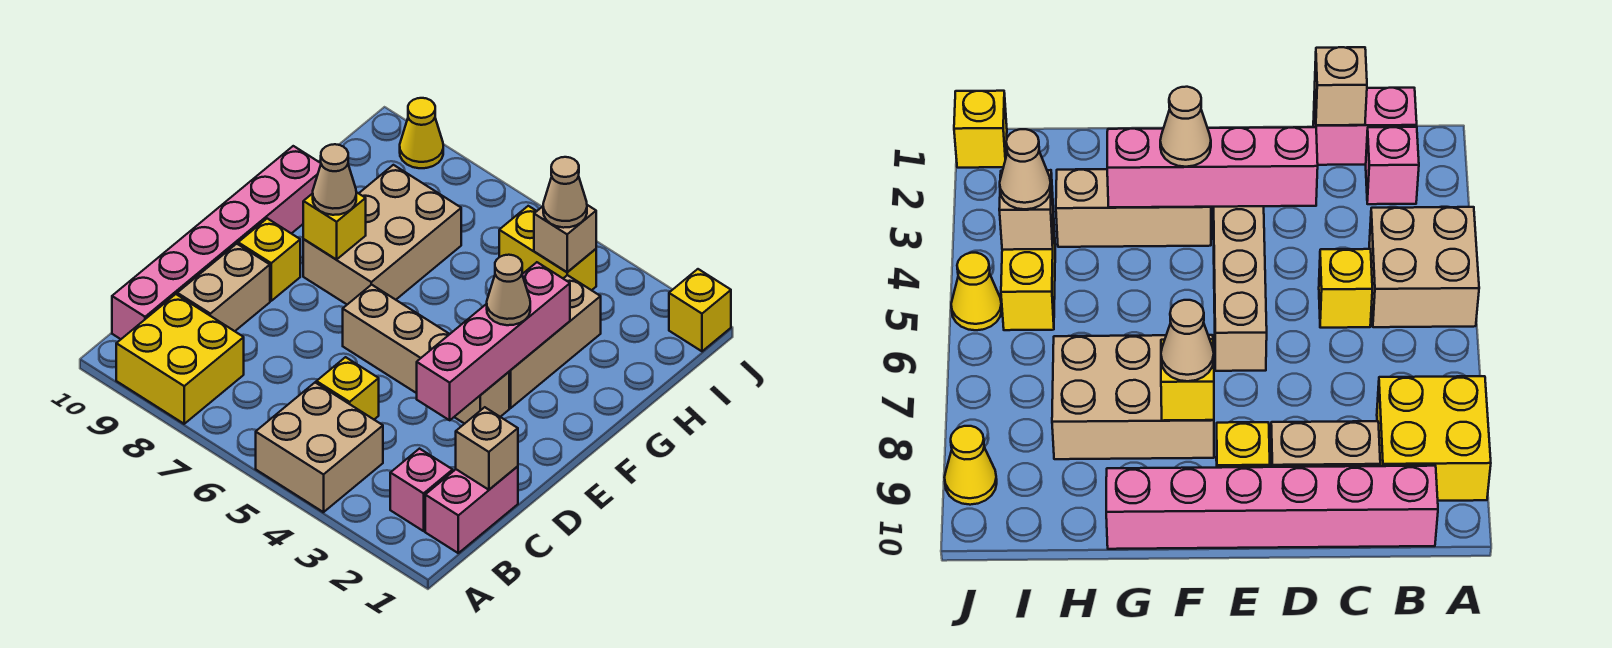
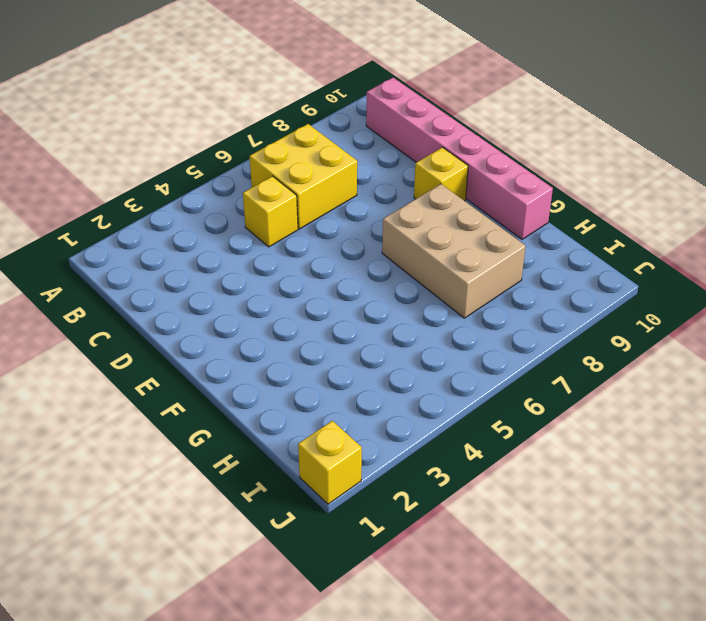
yellow 2x2 brick [250,124,357,229] -> yellow 2x2 brick moved to [116,294,244,424]
none -> tan 2x2 brick [256,383,383,512]
none -> pink 1x2 brick [425,466,518,553]
none -> pink 1x1 brick [390,449,453,531]

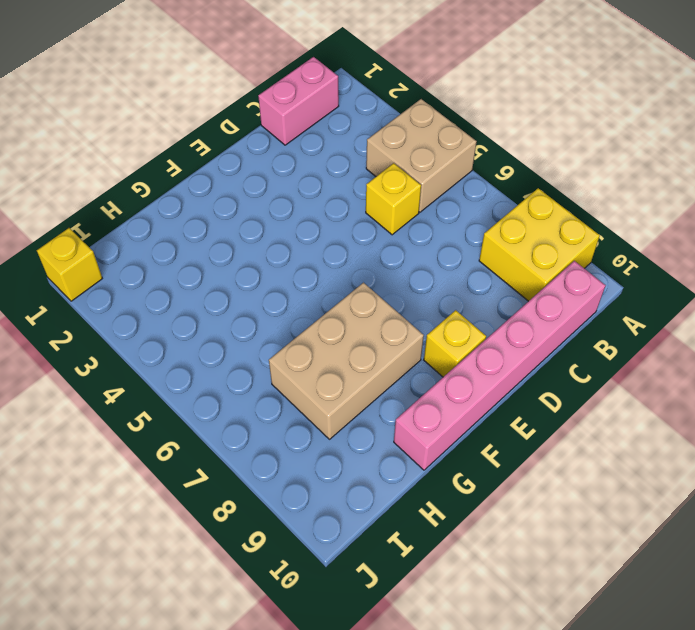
none -> pink 1x1 brick [390,449,453,531]
none -> tan 1x2 brick [177,244,270,331]
none -> tan 1x4 brick [343,285,509,424]

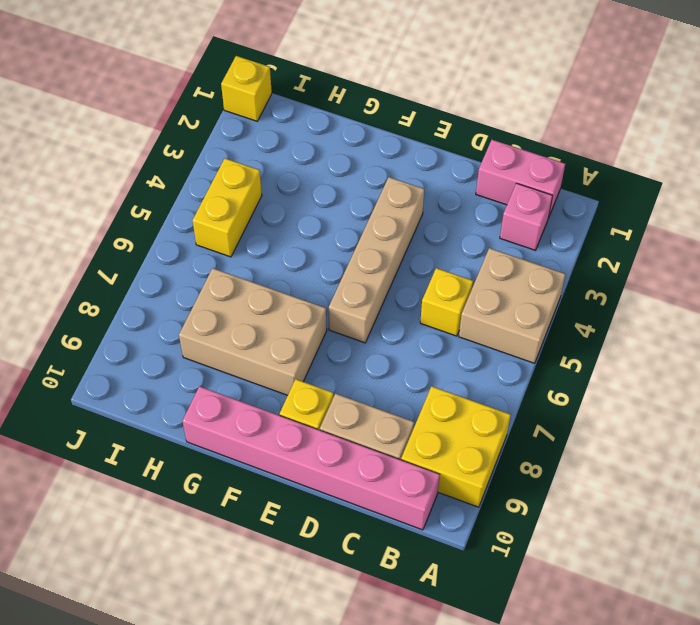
none -> tan 1x3 brick [509,275,601,408]
none -> yellow 1x1 cone [951,253,1002,330]
none -> yellow 1x1 cone [400,98,443,168]

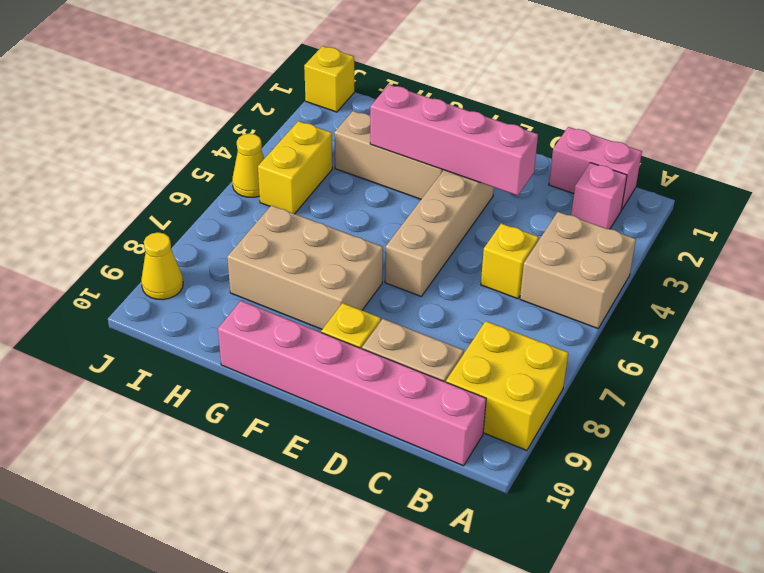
none -> tan 1x1 brick [456,407,518,490]
none -> yellow 1x1 brick [303,192,366,260]
none -> tan 1x1 brick [534,205,596,272]

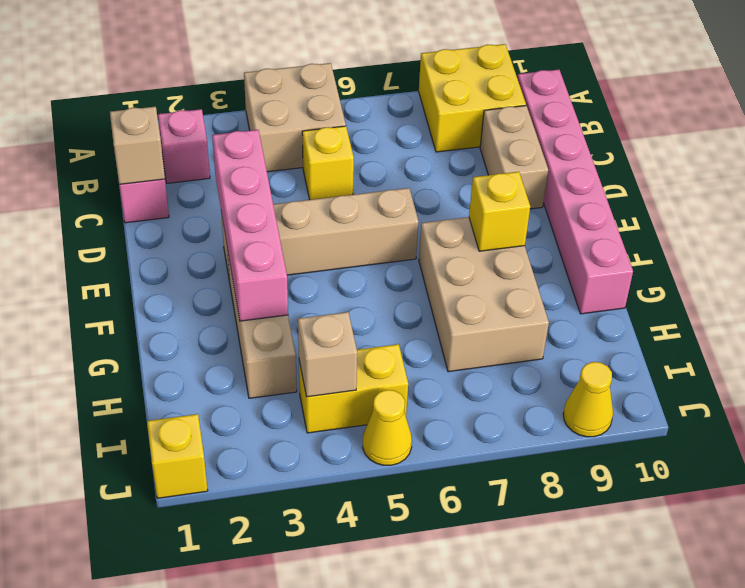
none -> yellow 1x1 brick [238,218,300,301]
none -> tan 1x1 cone [487,255,530,325]
none -> tan 1x1 cone [313,144,356,215]

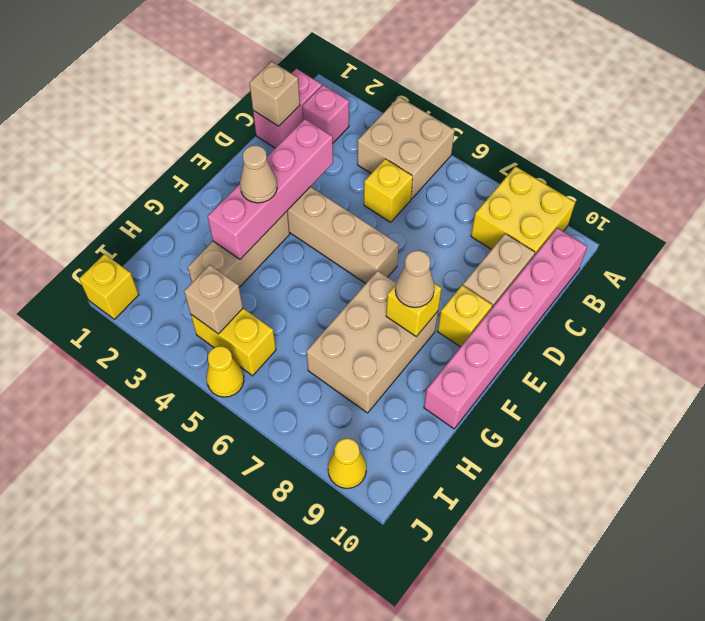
none -> tan 1x1 cone [543,157,587,228]

